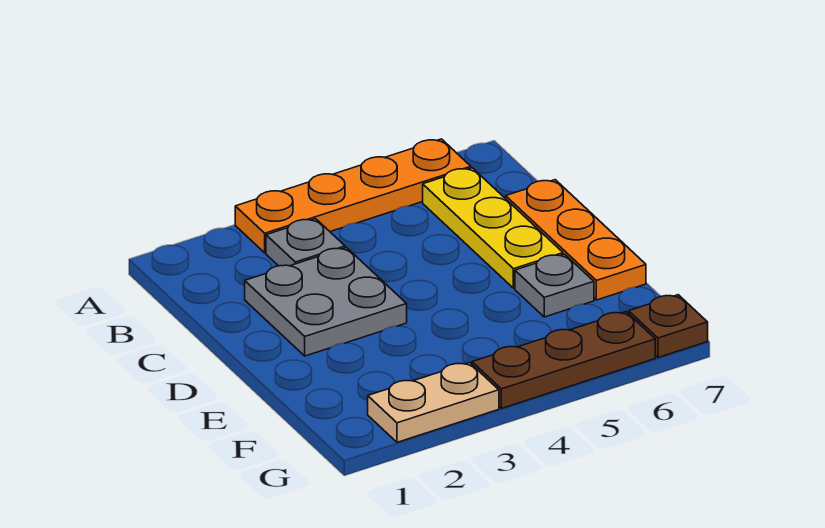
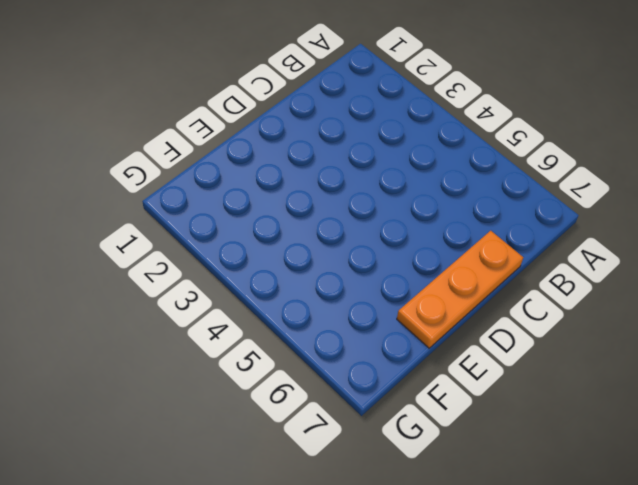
none -> orange 1x4 plate [235,139,471,253]
none -> grey 1x1 plate [266,219,345,266]

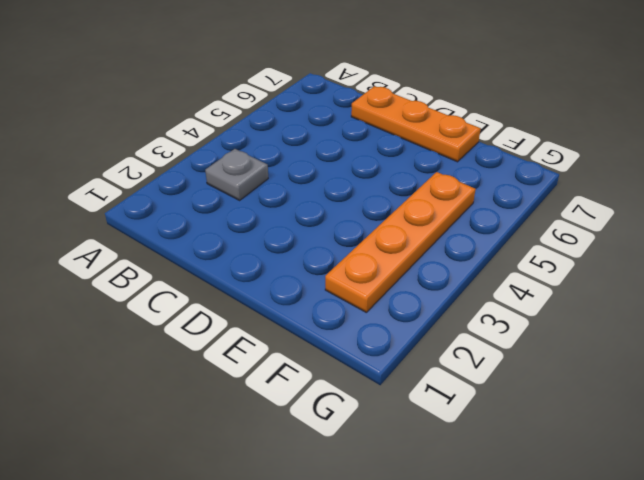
orange 1x4 plate [325,172,476,312] -> orange 1x4 plate moved to [235,139,471,253]
none -> yellow 1x3 plate [423,168,563,288]
none -> grey 2x2 plate [245,247,407,356]

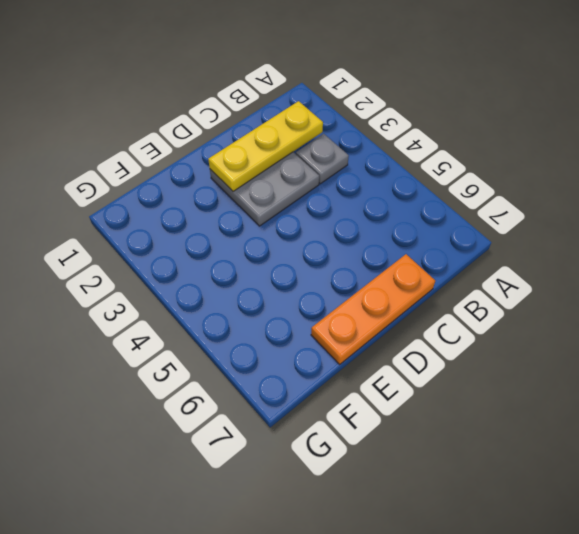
yellow 1x3 plate [208,101,323,191] -> yellow 1x3 plate moved to [423,168,563,288]
none -> orange 1x4 plate [235,139,471,253]
none -> grey 1x1 plate [515,254,594,317]

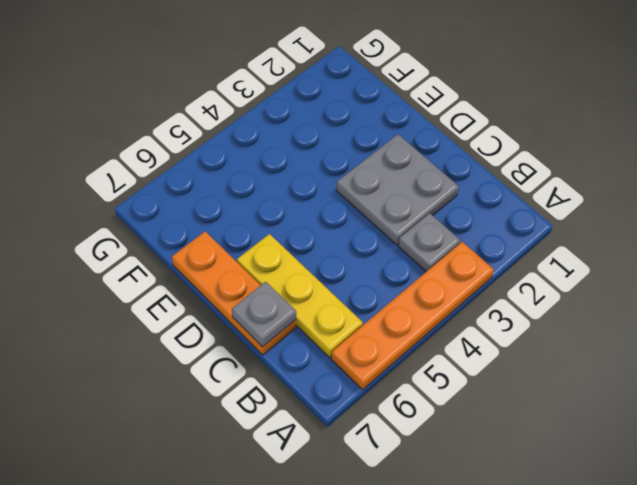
grey 1x1 plate [232,282,296,347] -> grey 1x1 plate moved to [515,254,594,317]
none -> tan 1x2 plate [368,363,499,442]
none -> brown 1x3 plate [472,312,655,408]

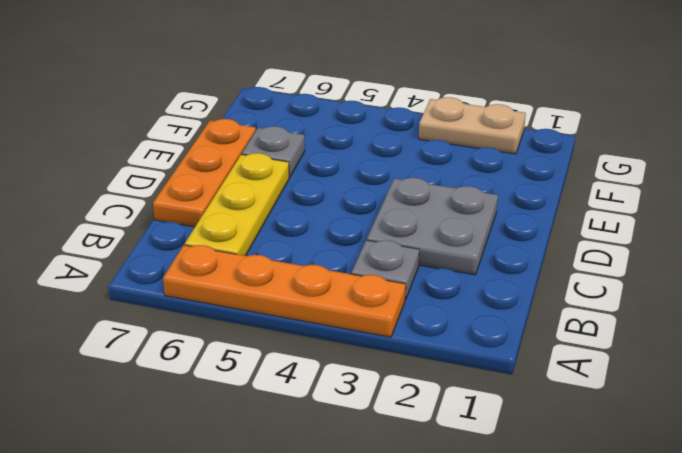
none -> brown 1x3 plate [472,312,655,408]
none -> brown 1x1 plate [629,295,708,358]

